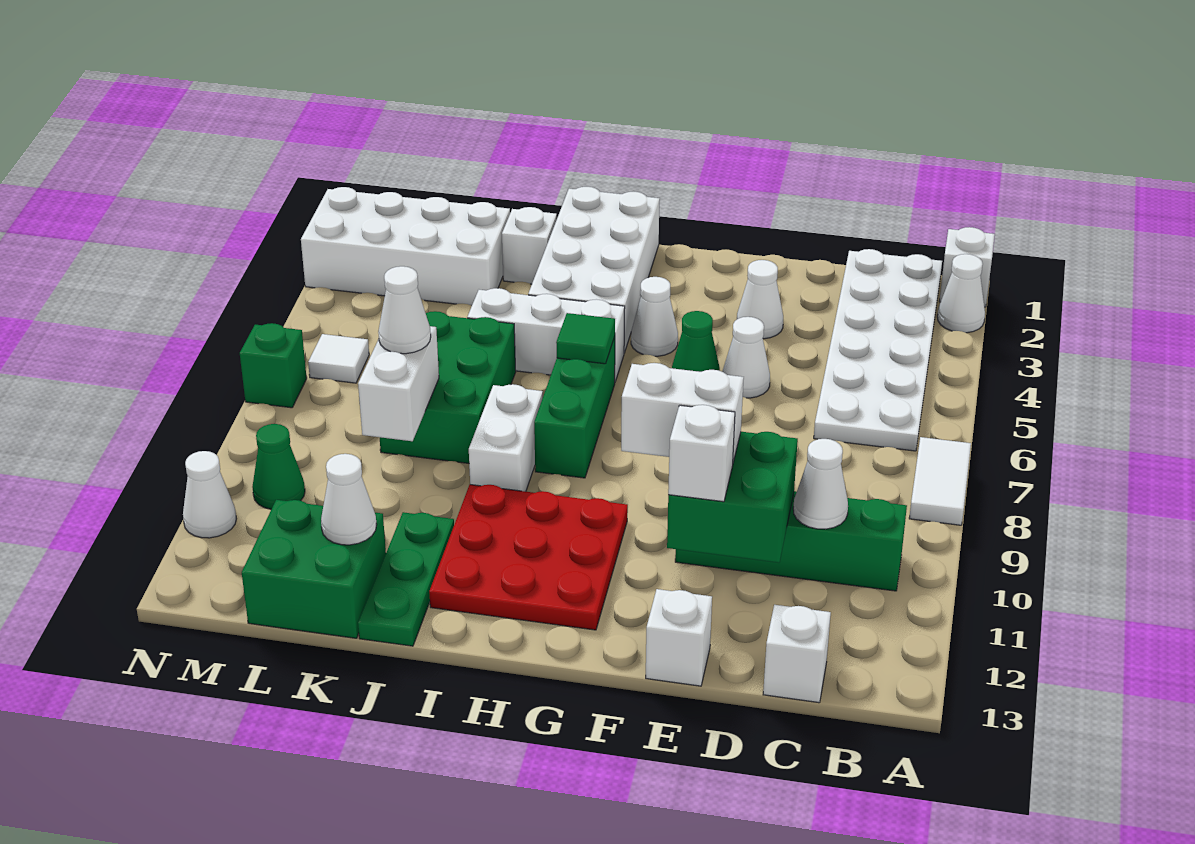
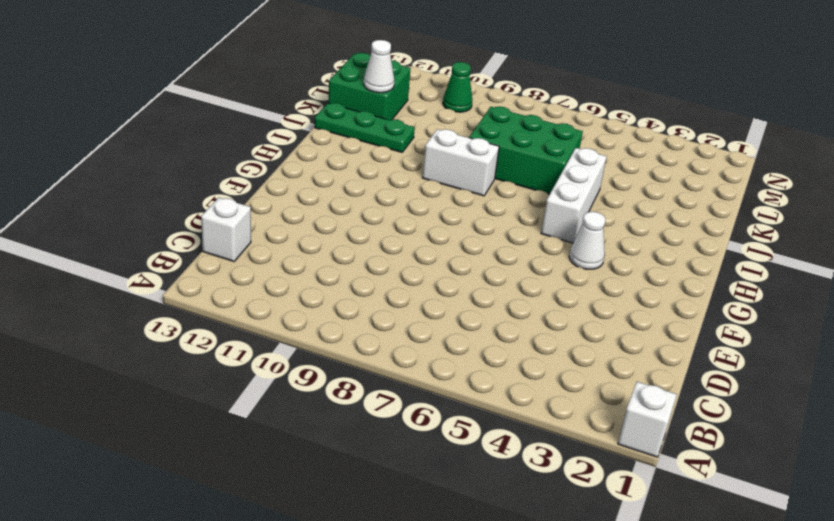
none -> white 1x1 cone [937,254,985,333]
none -> white 1x2 tile [909,437,971,525]
none -> white 2x6 plate [814,249,942,451]
none -> green 1x4 brick [675,491,907,591]

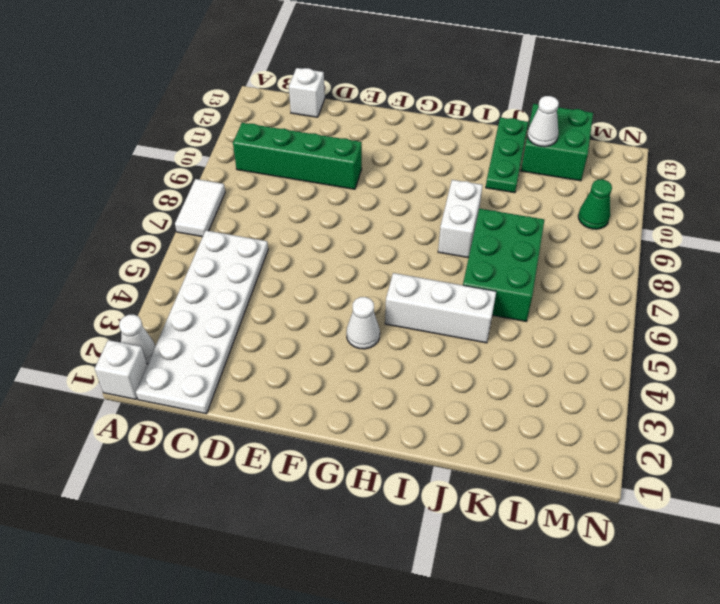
none -> white 1x1 cone [737,260,783,339]
none -> white 1x1 cone [722,317,770,398]
none -> white 1x1 brick [646,589,712,686]
none -> green 1x1 cone [672,311,720,372]

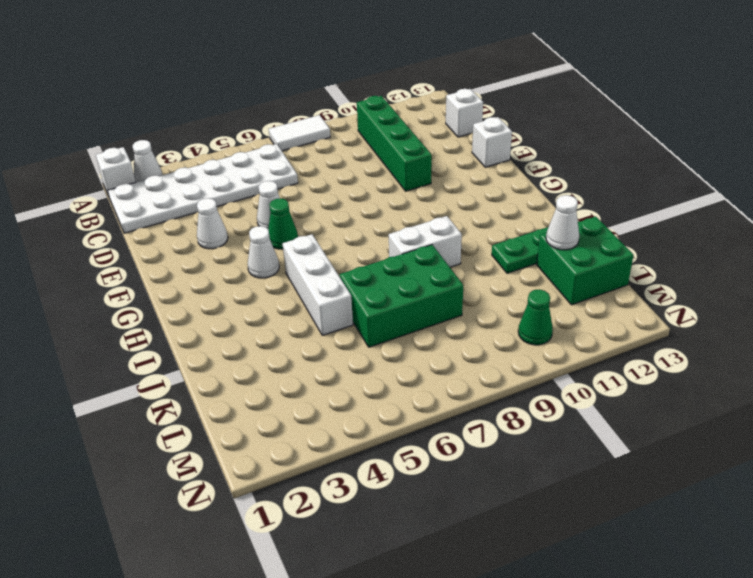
none -> red 3x3 plate [429,485,628,630]
none -> white 2x4 brick [528,187,660,353]
none -> green 1x3 brick [534,337,615,478]
none -> white 1x1 brick [502,207,557,284]

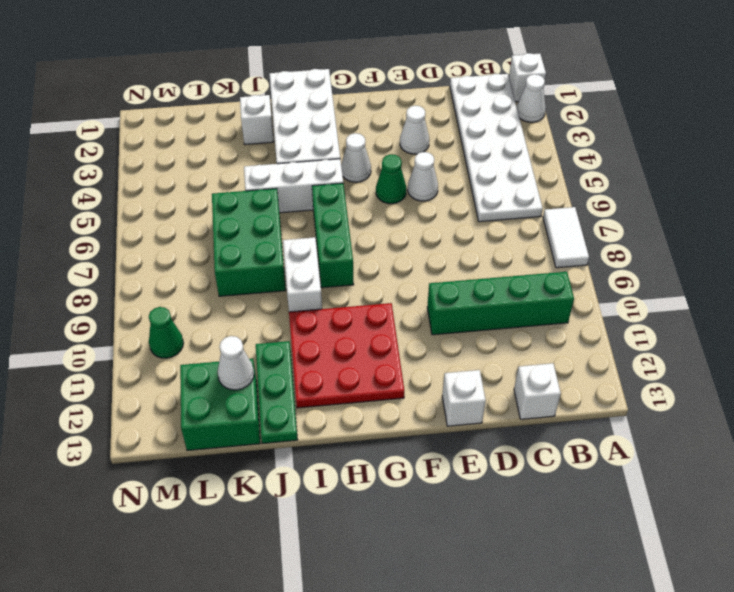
none -> white 2x4 brick [301,187,510,306]
none -> white 1x1 tile [308,334,369,383]
none -> green 1x1 brick [240,323,307,408]
none -> white 1x1 cone [183,451,236,538]

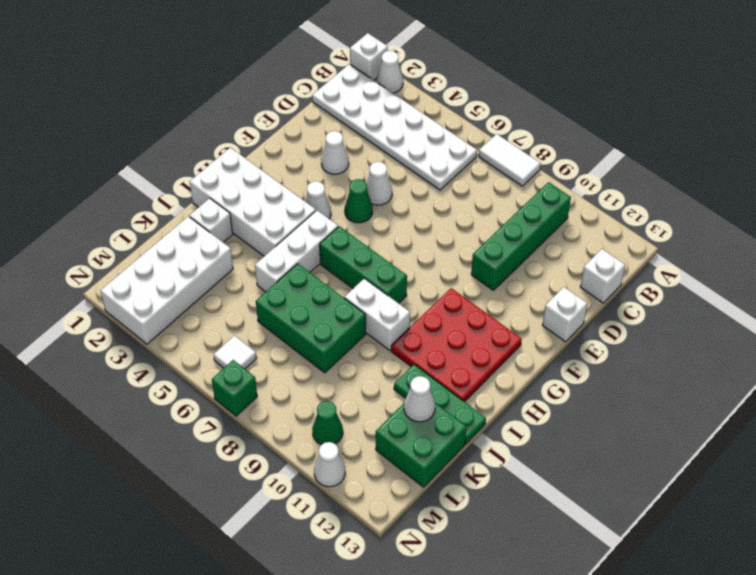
none -> white 1x1 cone [793,439,848,529]
none -> green 2x2 brick [667,432,798,563]
none -> green 1x1 tile [556,313,615,364]
none -> white 1x2 brick [358,326,439,441]

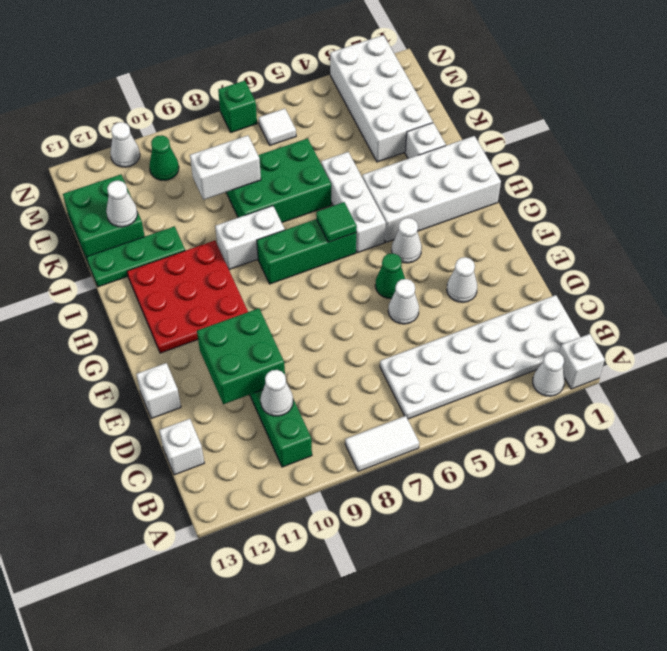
none -> white 1x2 brick [621,363,744,462]
none -> white 1x1 brick [668,405,735,502]
none -> white 1x1 cone [378,266,431,354]

